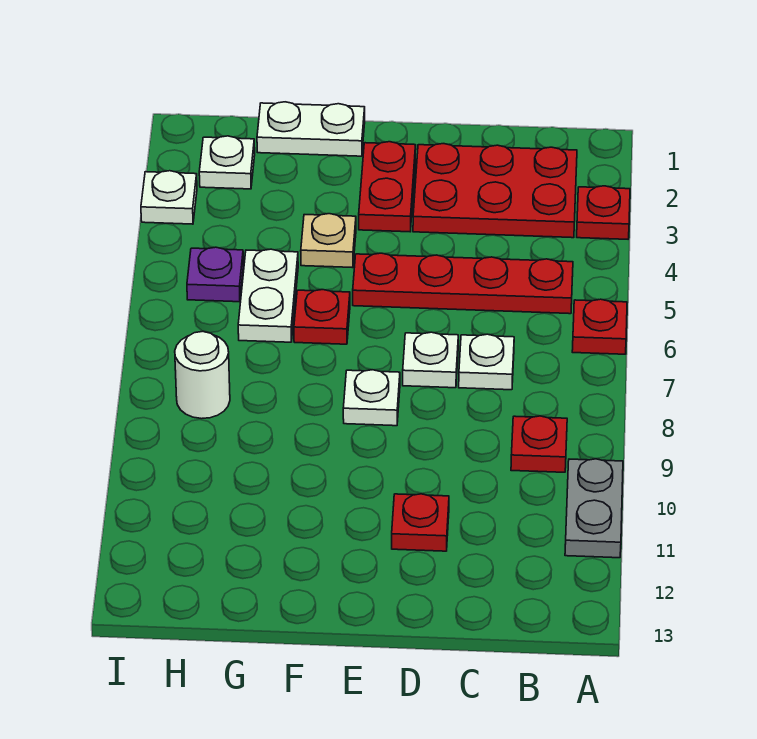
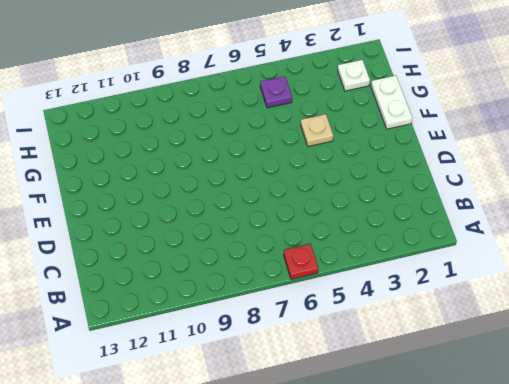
none -> red 1x1 plate [577,186,630,239]
none -> grey 1x2 plate [565,459,623,558]
none -> red 2x3 plate [413,144,577,238]

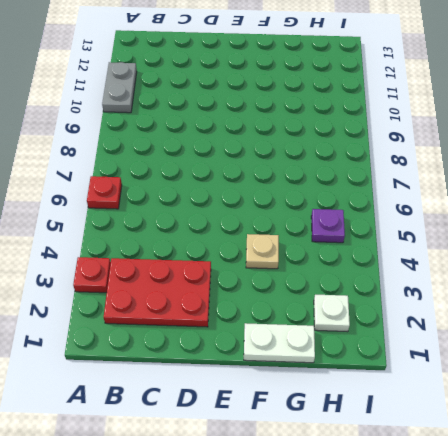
none -> red 1x4 plate [353,253,573,314]
none -> red 1x1 plate [511,416,567,472]
none -> white 1x1 plate [459,334,514,390]

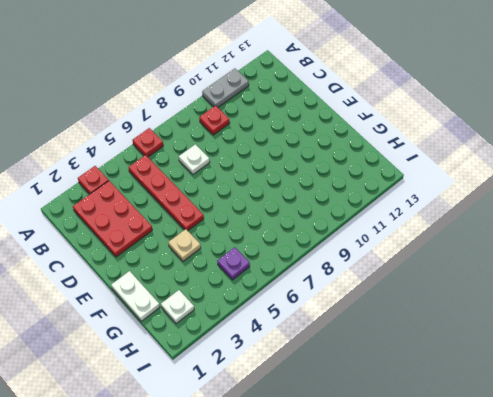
none -> white 1x1 plate [403,332,458,388]
none -> red 1x1 plate [392,494,449,551]
none -> red 1x2 plate [359,142,416,232]

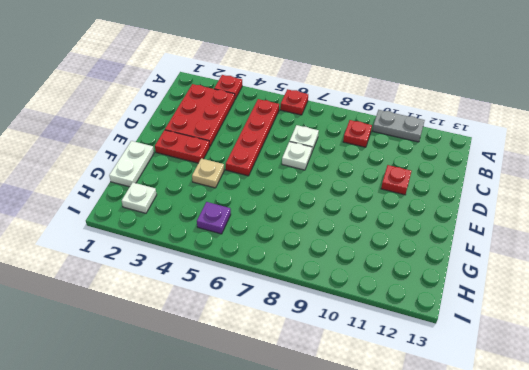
none -> white 1x1 plate [343,370,400,426]
none -> red 1x1 plate [294,290,350,344]
none -> white 1x2 plate [238,249,298,342]

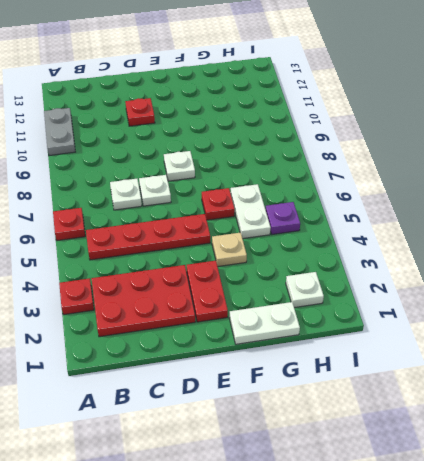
none -> red 1x1 plate [511,416,567,472]
none -> white 1x1 round brick [175,331,230,419]
none -> white 1x1 plate [141,171,197,224]

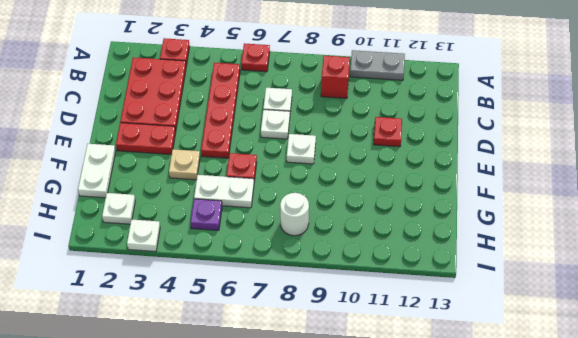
red 1x1 brick [321,56,350,98] -> red 1x1 plate [511,416,567,472]

